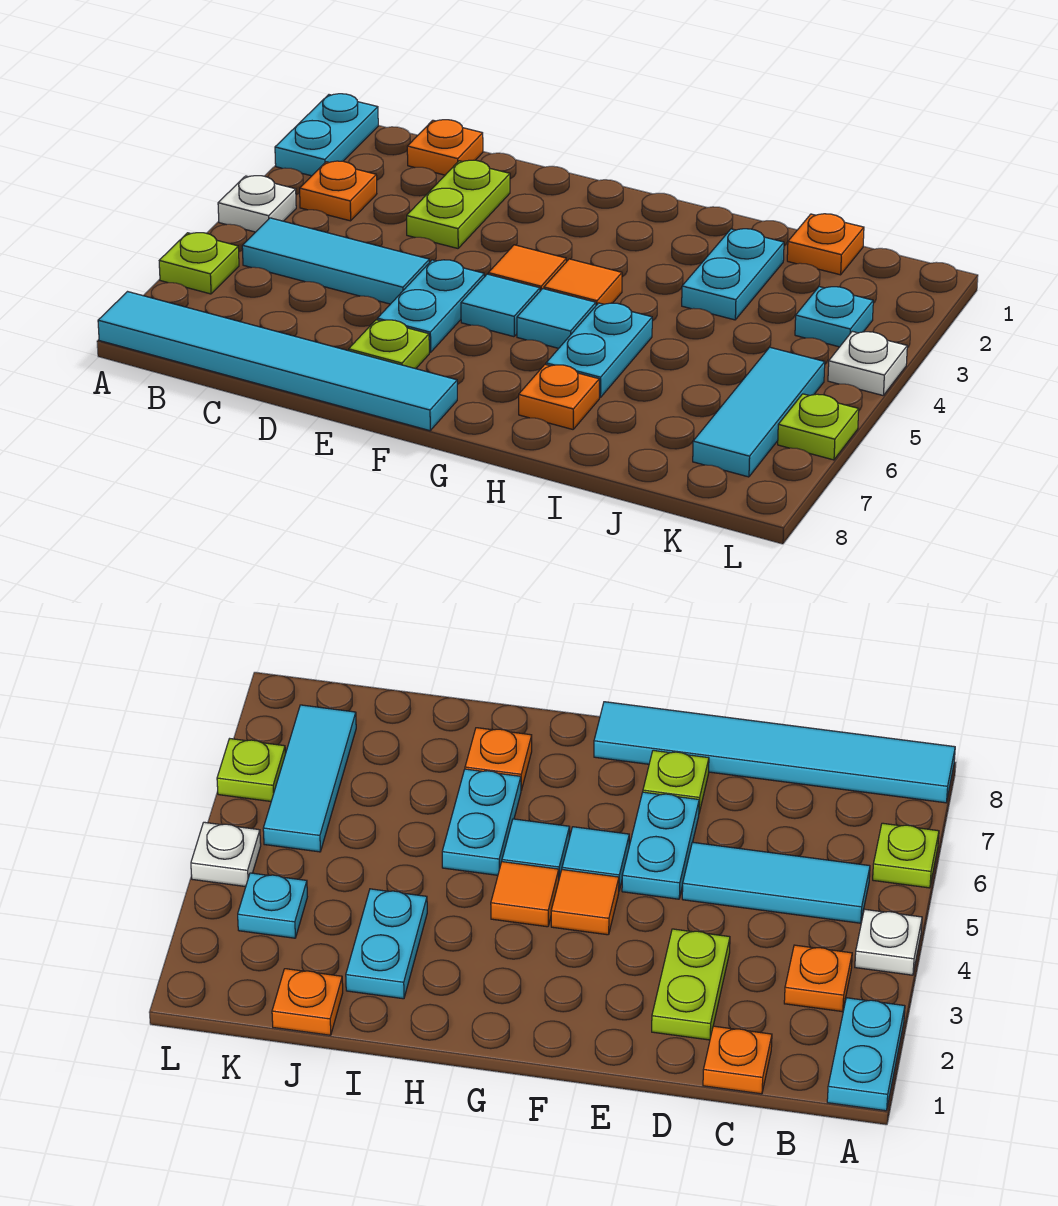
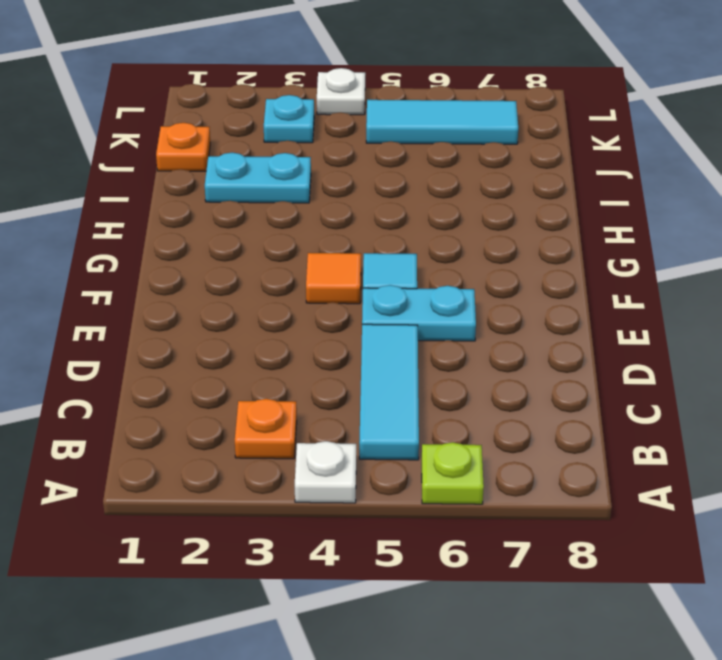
none -> cyan 1x2 plate [275,94,378,176]
none -> cyan 1x6 tile [98,292,457,431]
none -> orange 1x1 plate [407,120,483,175]

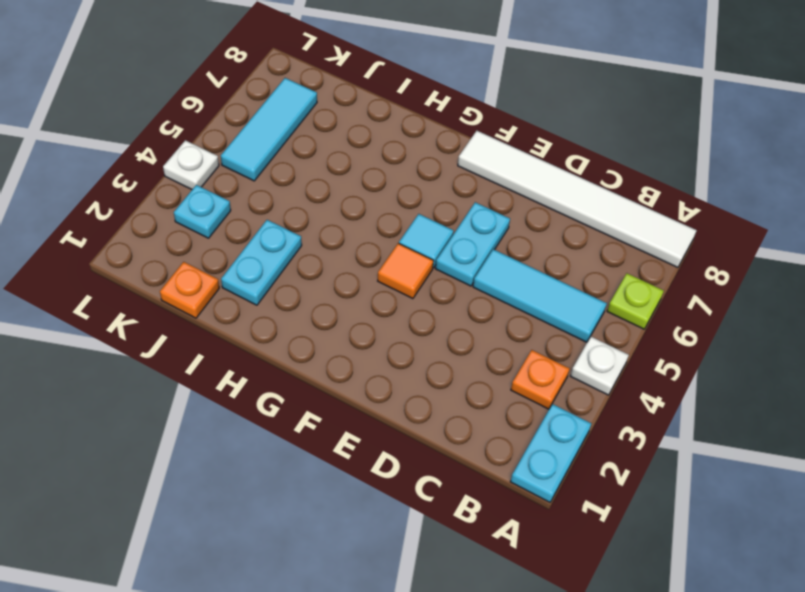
white 1x6 tile [458,131,697,267] -> cyan 1x6 tile [98,292,457,431]
none -> orange 1x1 plate [407,120,483,175]
none -> lime 1x2 plate [407,160,510,248]
none -> lime 1x1 plate [349,320,429,369]

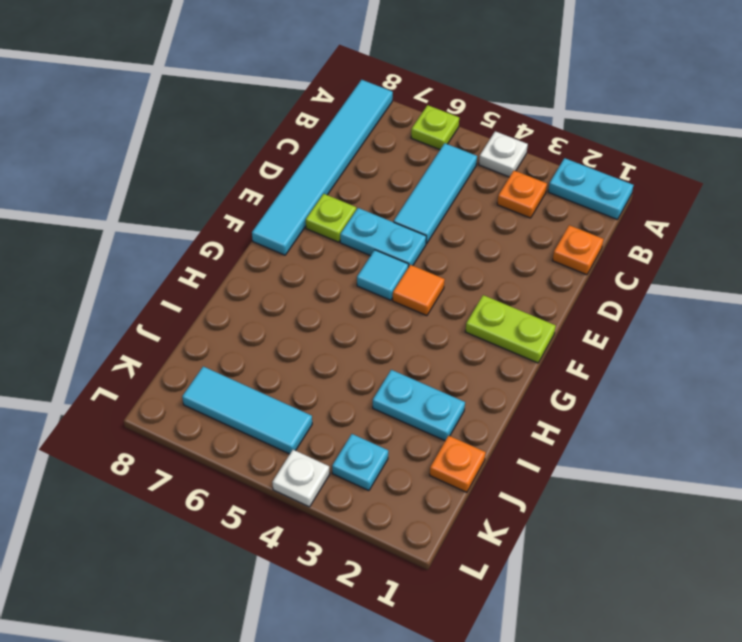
lime 1x2 plate [465,295,556,363] -> lime 1x2 plate moved to [407,160,510,248]
none -> orange 1x1 tile [544,259,622,305]
none -> cyan 1x1 tile [517,289,596,348]
none -> cyan 1x2 plate [546,303,652,398]

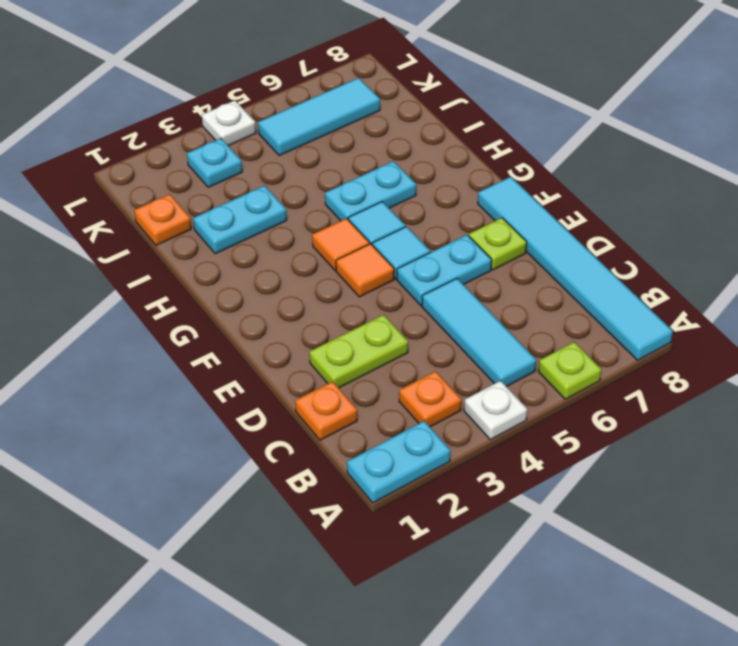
none -> orange 1x1 plate [519,365,599,429]
none -> lime 1x1 plate [778,394,859,460]

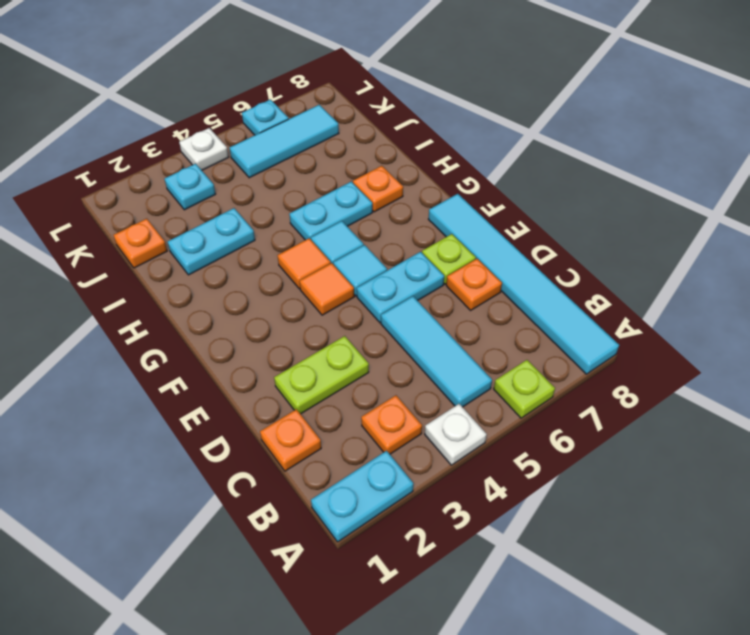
orange 1x1 plate [446,259,502,310] -> none
cyan 1x1 plate [242,100,289,135] -> lime 1x1 plate [778,394,859,460]

